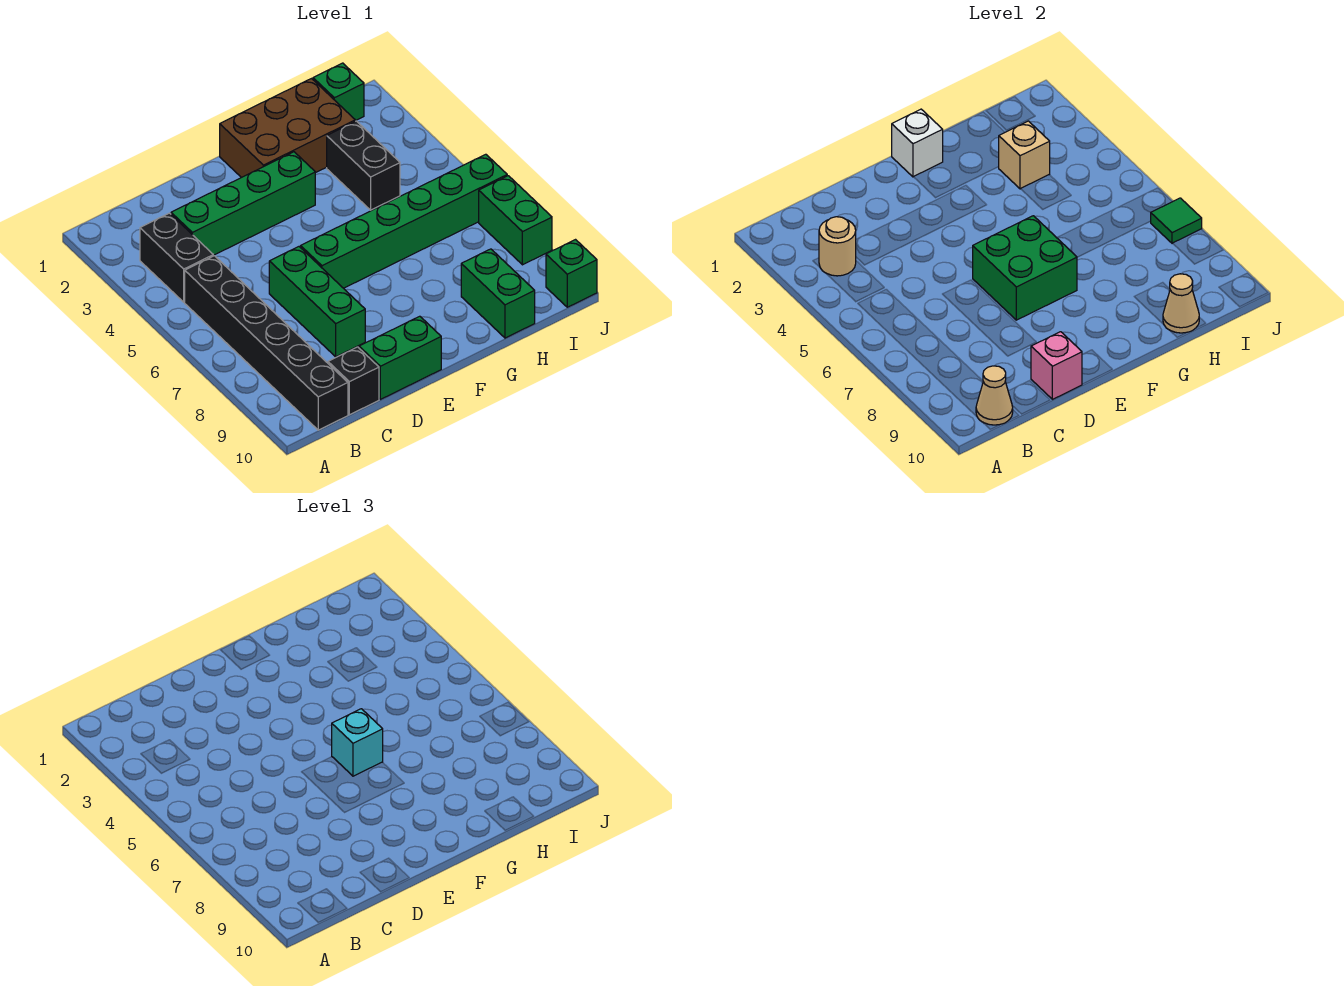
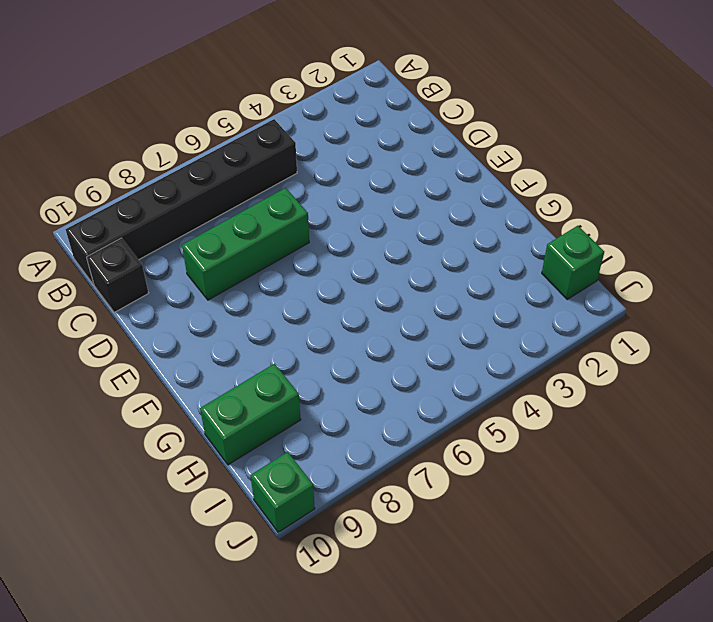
none -> black 1x2 brick [140,213,213,302]
none -> green 1x4 brick [171,152,315,255]
none -> green 1x2 brick [359,316,441,399]

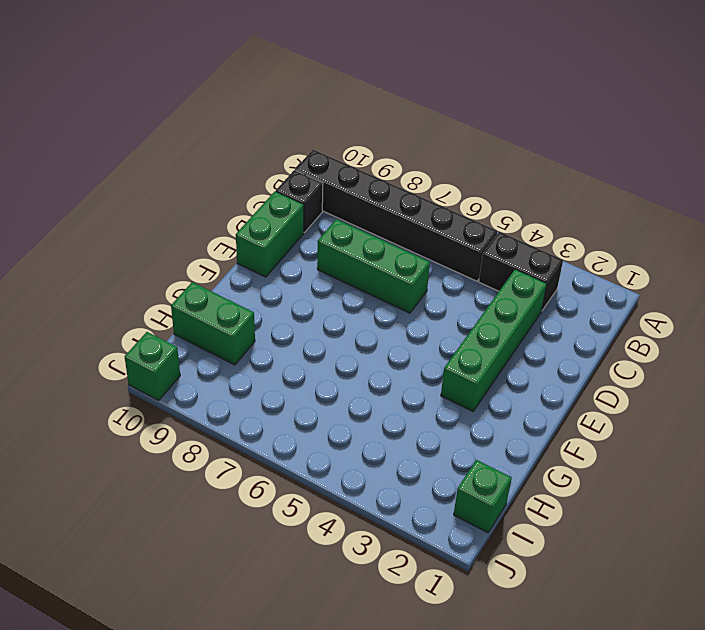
none -> green 1x6 brick [300,154,507,288]
none -> brown 2x3 brick [220,79,355,178]
none -> black 1x2 brick [327,121,400,210]

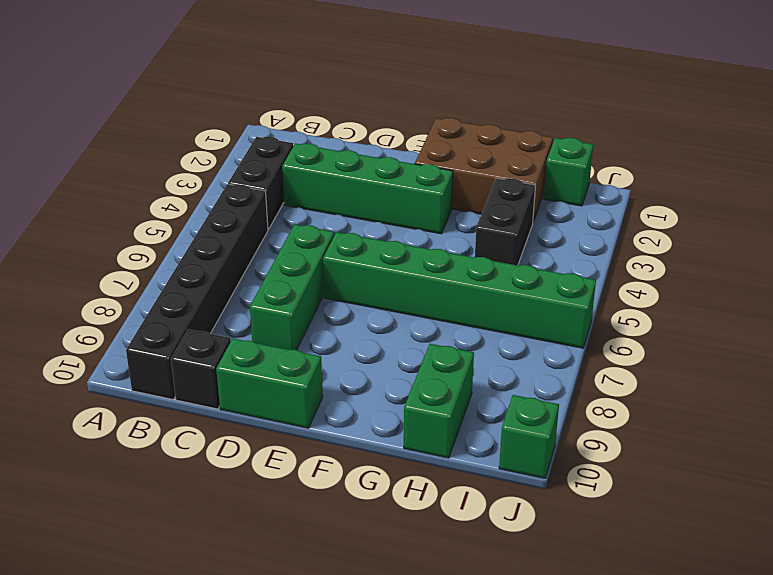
none -> green 1x2 brick [479,176,552,265]
none -> tan 1x1 round brick [819,217,856,276]
none -> tan 1x1 cone [976,366,1013,425]

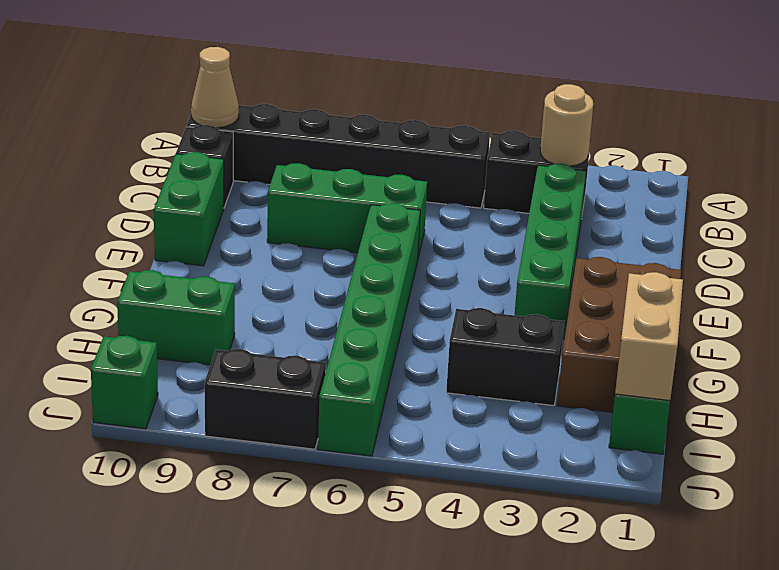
tan 1x2 brick [615,272,683,401] -> none
black 1x2 brick [205,349,326,449] -> green 1x2 brick [479,176,552,265]
none -> pink 1x1 brick [1031,332,1082,399]
none -> green 2x2 brick [973,216,1077,320]
none -> white 1x1 brick [892,109,943,177]

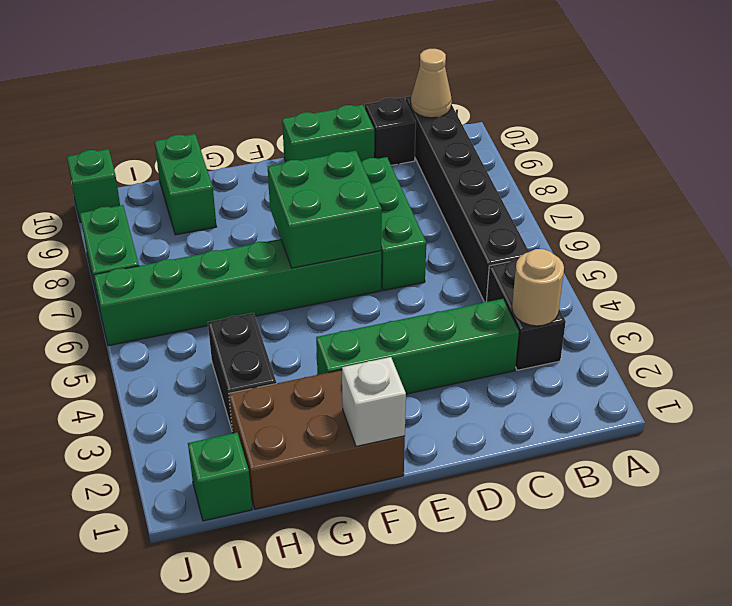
none -> pink 1x1 brick [1031,332,1082,399]
none -> tan 1x1 brick [999,121,1050,189]
none -> tan 1x1 cone [1163,274,1199,333]

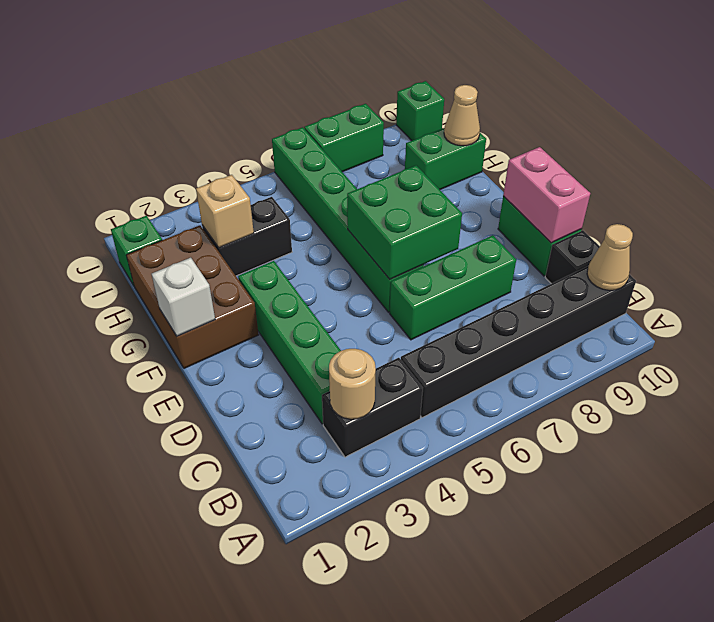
pink 1x2 brick [503,147,590,243] -> pink 1x1 brick [1031,332,1082,399]
none -> green 1x1 tile [1151,198,1202,243]
none -> cyan 1x1 brick [332,709,383,776]

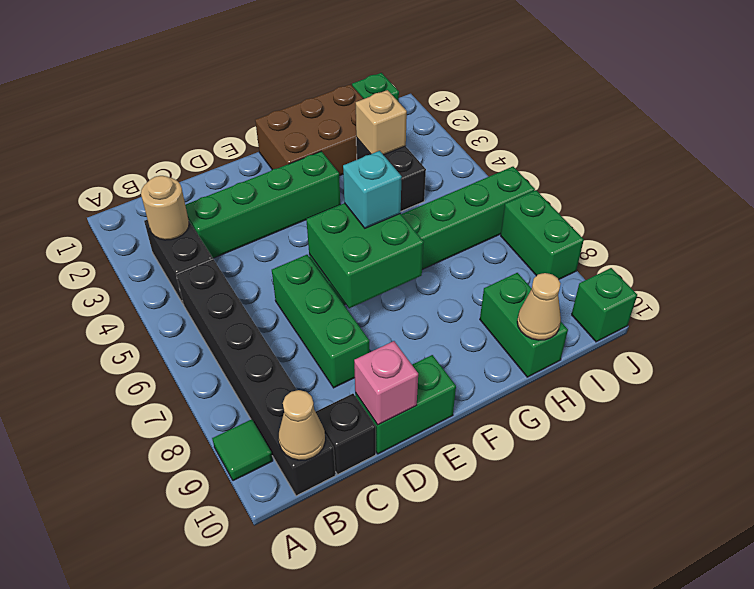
green 1x1 tile [212,419,273,481] -> green 1x1 tile moved to [1151,198,1202,243]
none -> white 1x1 brick [892,109,943,177]

